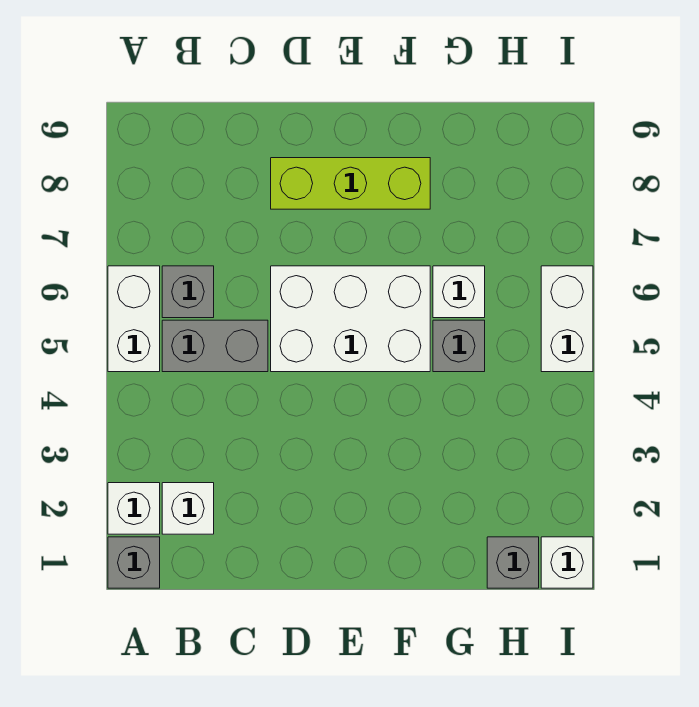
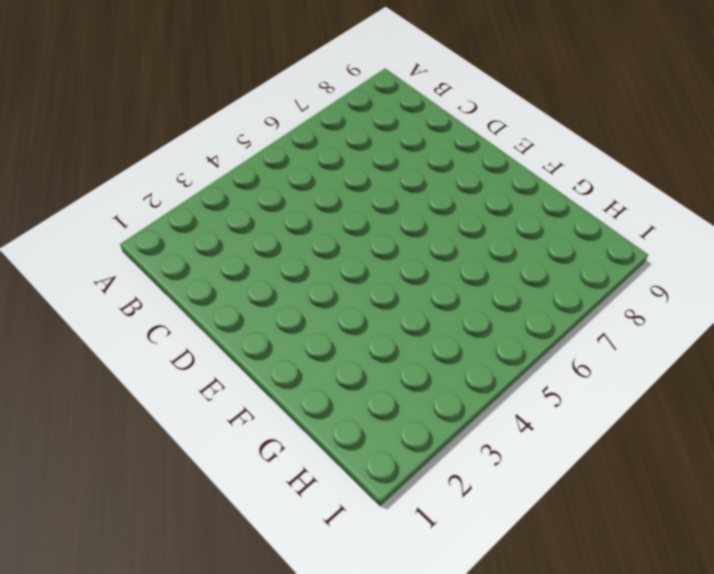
none -> grey 1x1 brick [108,537,160,588]
none -> white 1x1 brick [108,483,160,534]
none -> white 1x2 brick [108,266,160,372]

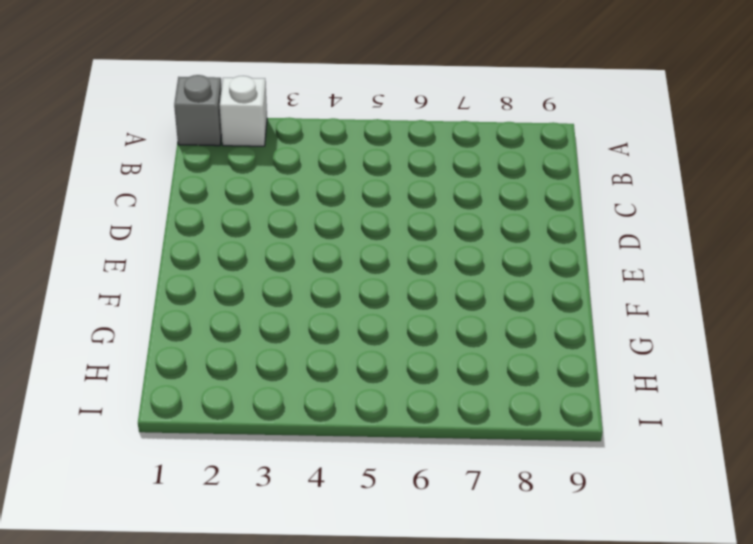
none -> white 1x2 brick [108,266,160,372]
none -> white 1x1 brick [162,483,214,534]
none -> grey 1x2 brick [162,320,268,372]

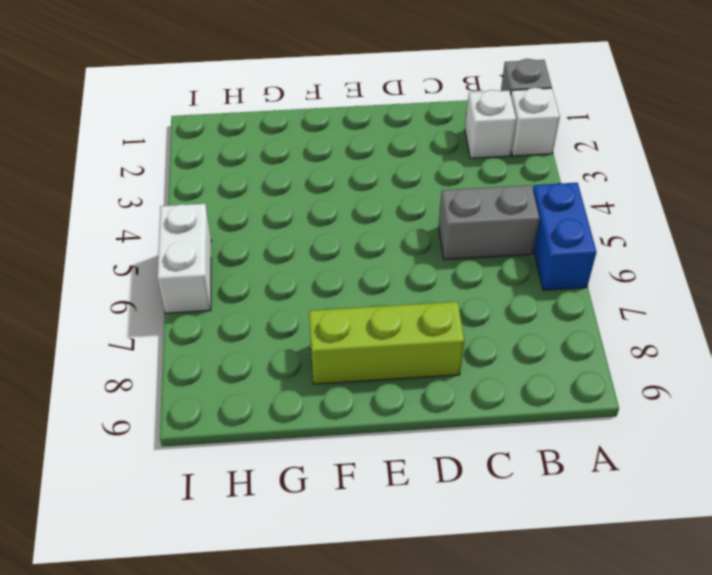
blue 1x2 brick [533,183,596,290] -> white 1x2 brick [108,266,160,372]
none -> grey 1x1 brick [162,266,214,318]
none -> white 2x3 brick [271,266,430,372]
none -> grey 1x1 brick [433,320,485,372]

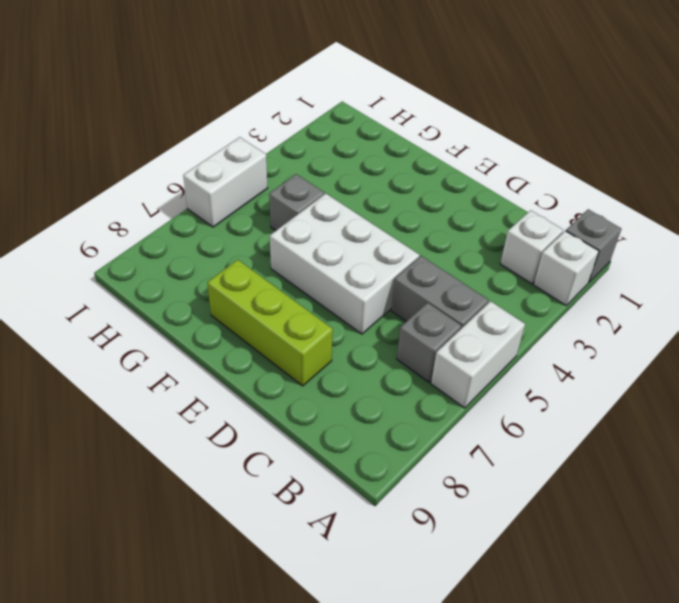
none -> white 1x1 brick [433,266,485,318]
none -> grey 1x1 brick [487,537,539,588]
none -> white 1x1 brick [541,537,593,588]

